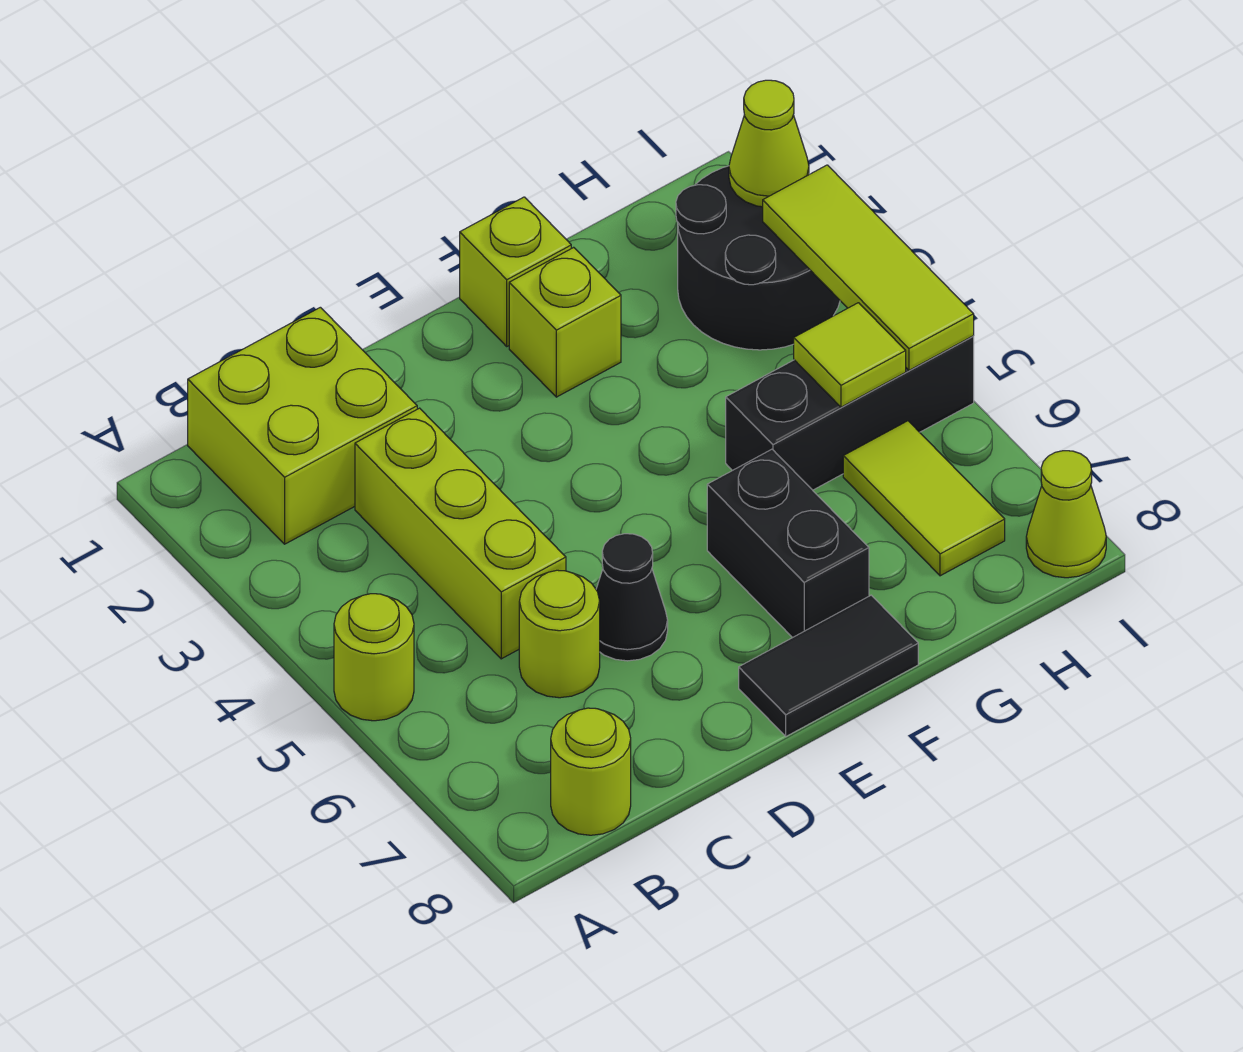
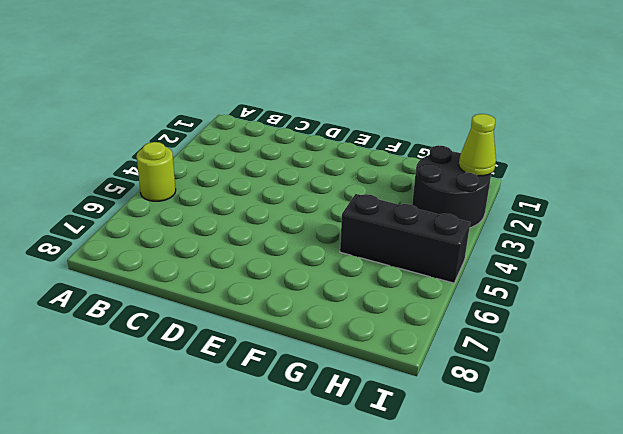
none -> lime 2x2 brick [188,307,417,544]
none -> lime 1x1 round brick [551,708,631,835]
none -> lime 1x3 brick [355,408,566,659]

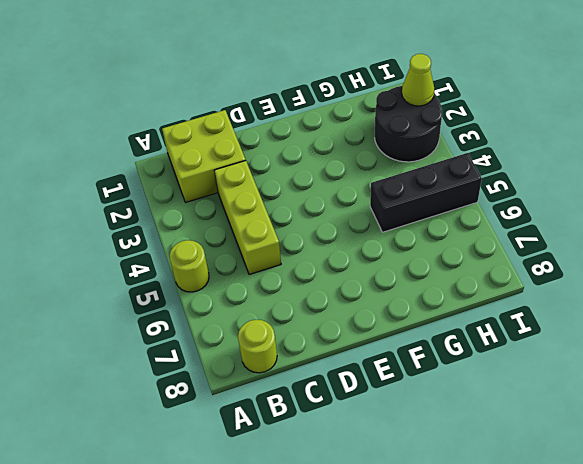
none -> lime 1x1 round brick [519,570,600,698]
none -> black 1x1 cone [596,534,668,661]
none -> black 1x2 tile [739,595,918,736]

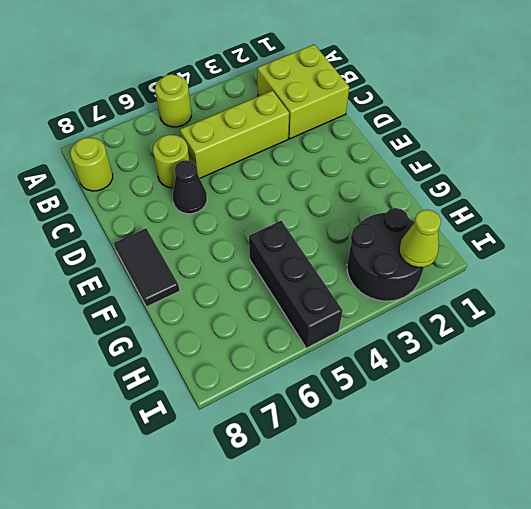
none -> lime 1x1 brick [460,197,571,346]
none -> lime 1x1 brick [509,247,621,397]
none -> black 1x2 brick [707,449,869,638]

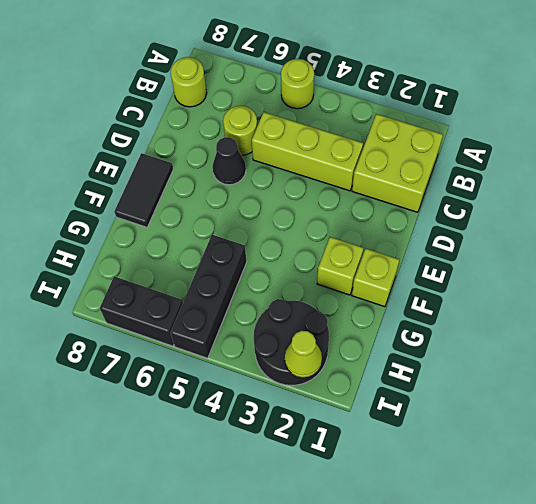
black 1x2 brick [100,276,183,346] -> black 1x2 brick moved to [707,449,869,638]
none -> lime 1x2 tile [843,421,1005,576]
none -> lime 1x1 cone [1026,451,1106,578]
none -> lime 1x1 tile [794,303,906,407]

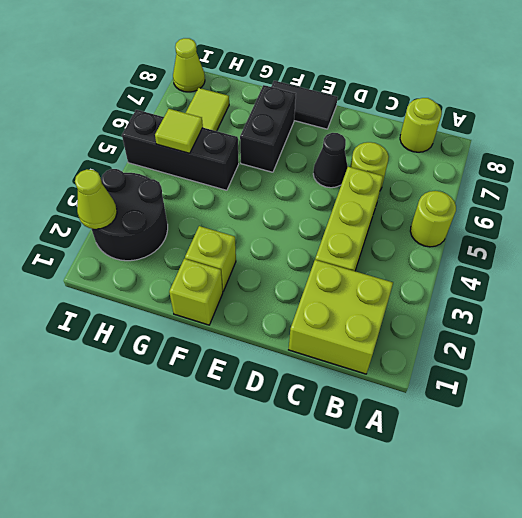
none -> lime 1x3 tile [763,165,974,370]

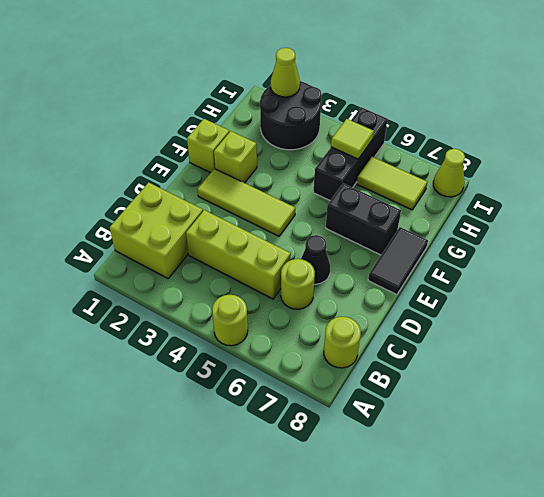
lime 1x3 tile [198,169,295,236] -> lime 1x3 tile moved to [763,165,974,370]

